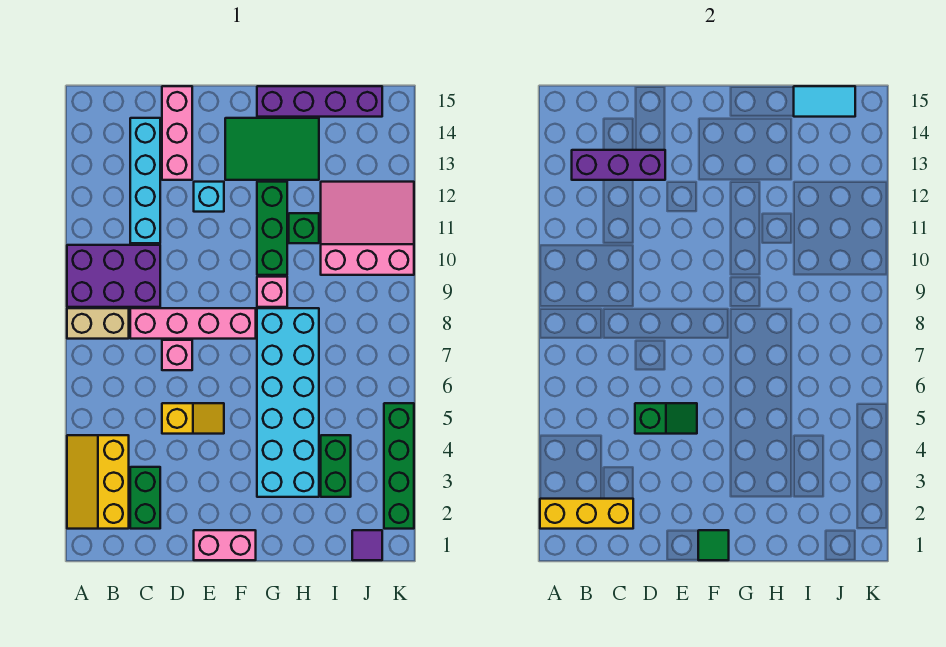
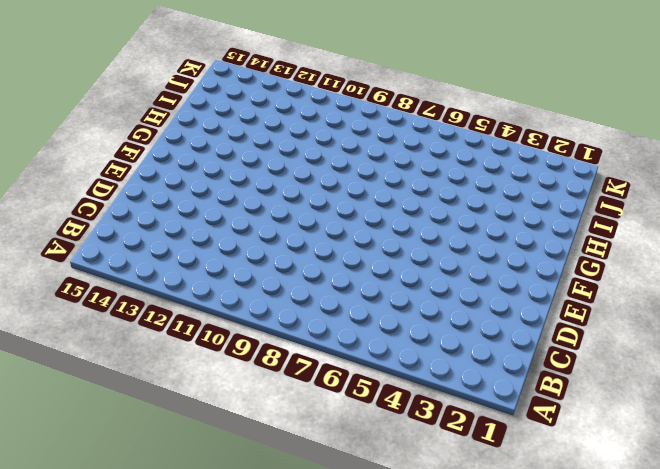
none -> yellow 2x3 slope [67,435,129,529]
none -> tan 1x2 brick [67,308,129,339]
none -> purple 2x3 brick [67,245,160,307]

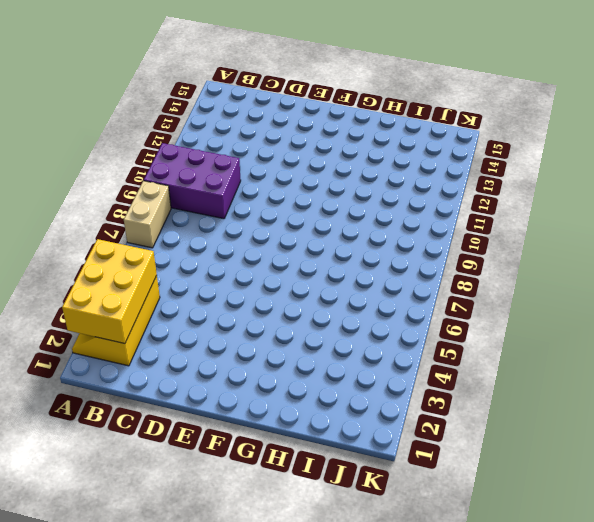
yellow 2x3 brick [62,239,157,344] -> yellow 1x3 brick [540,499,633,529]
tan 1x2 brick [124,181,171,248] -> tan 1x2 brick turned to [67,308,129,339]
none -> green 1x2 brick [130,467,160,529]
none -> pink 1x4 brick [130,308,256,339]
none -> cyan 1x4 brick [130,118,160,243]

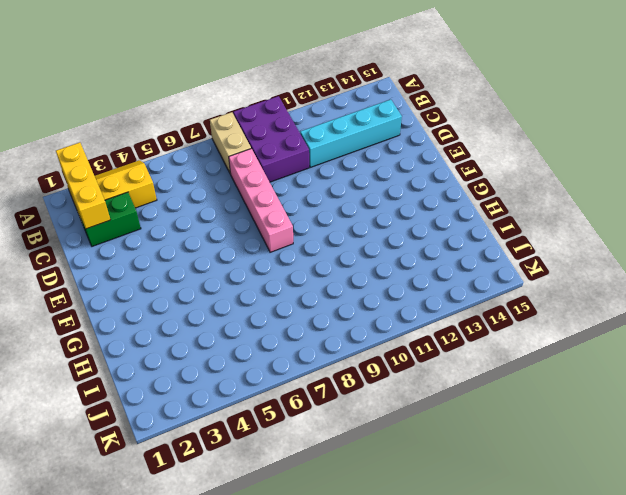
none -> yellow 1x2 slope [162,403,224,434]
none -> pink 1x1 brick [162,340,192,370]
none -> pink 1x3 brick [162,86,192,180]

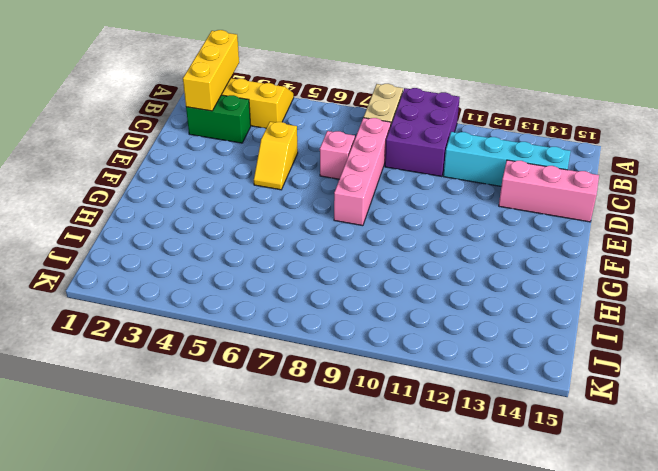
none -> pink 1x2 brick [194,530,256,560]
none -> cyan 1x1 brick [194,182,224,212]
none -> green 2x3 tile [225,118,319,180]

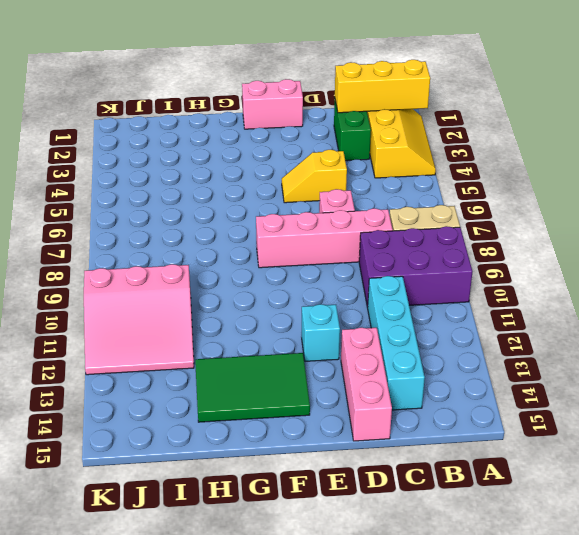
none -> cyan 2x6 brick [257,308,319,497]
none -> pink 1x1 brick [257,277,287,307]
none -> green 1x3 brick [257,182,287,275]

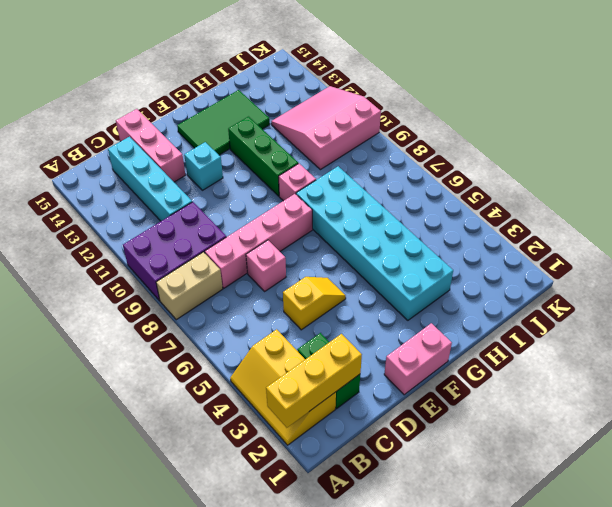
none -> purple 1x4 brick [257,86,382,117]
none -> green 1x1 brick [289,213,319,243]
none -> green 1x2 brick [321,435,351,497]

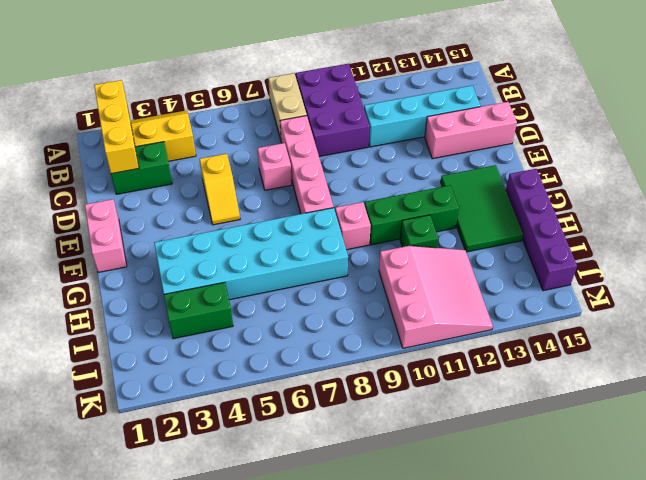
none -> cyan 1x1 brick [194,182,224,212]
none -> purple 1x1 tile [352,530,382,560]
none -> green 1x4 brick [384,403,414,529]

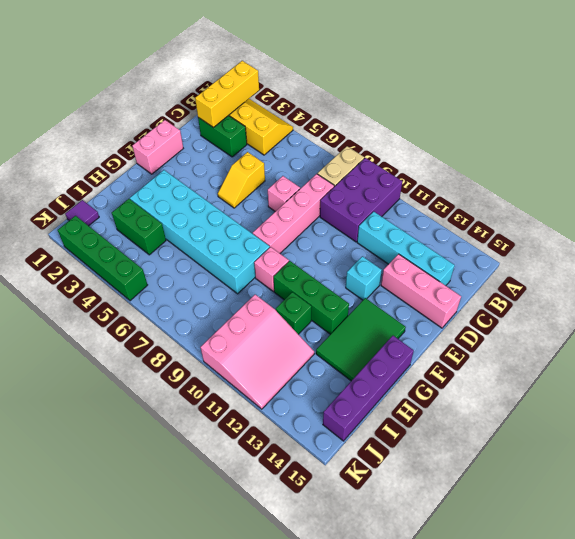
none -> purple 1x3 brick [572,150,665,180]
none -> green 1x2 slope [635,403,697,434]
none -> green 1x1 tile [698,530,729,560]

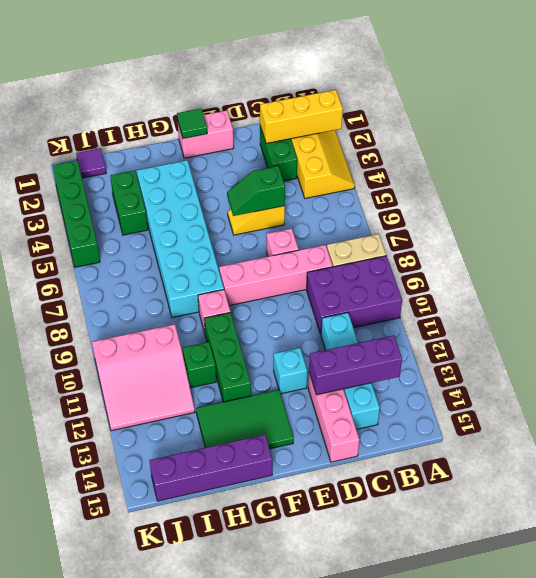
none -> cyan 1x2 tile [794,86,855,117]

